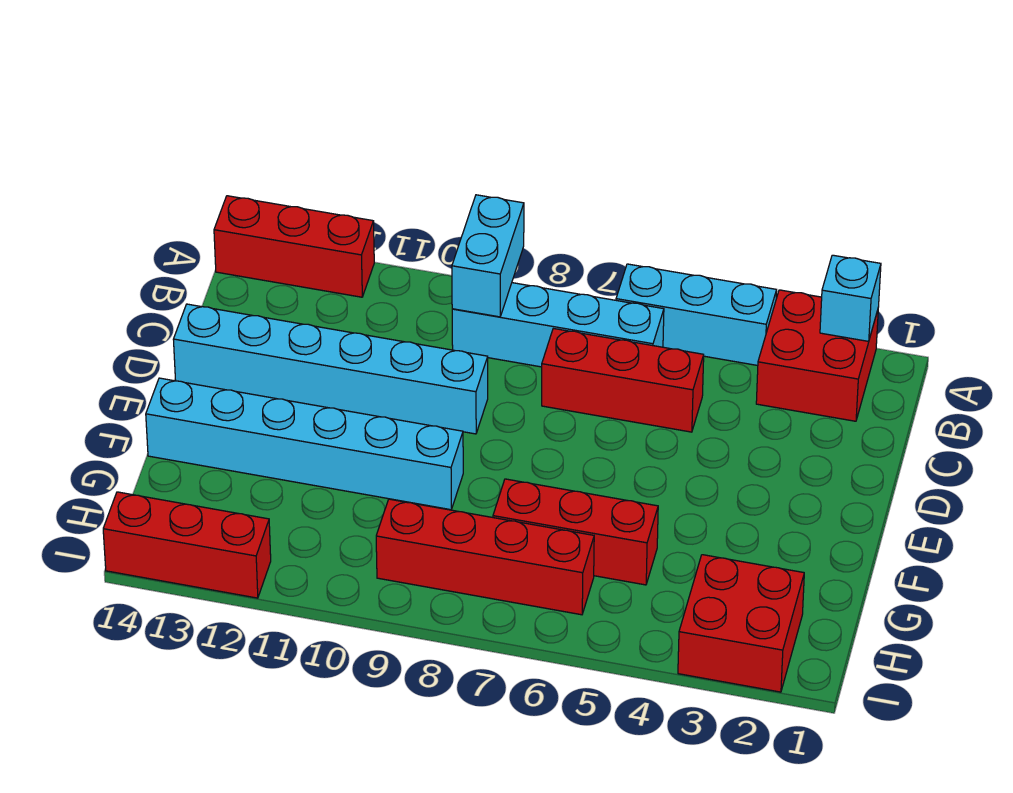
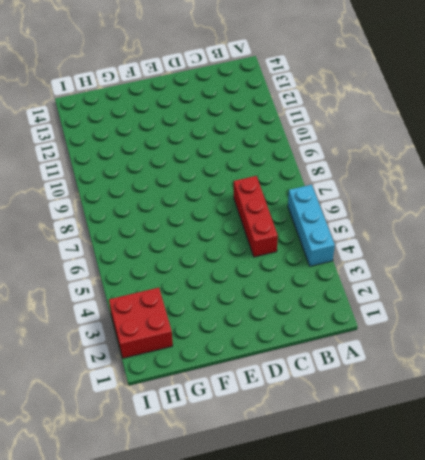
none -> red 2x2 brick [756,290,878,421]
none -> red 1x3 brick [214,196,374,297]
none -> cyan 1x4 brick [452,283,664,367]

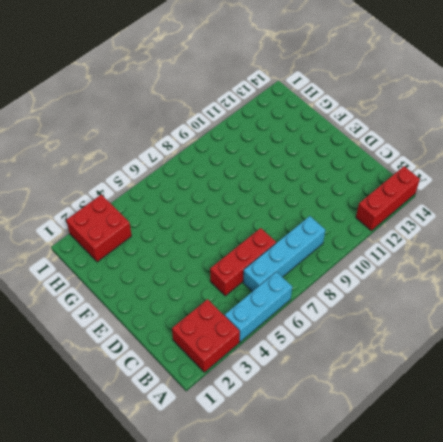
none -> cyan 1x6 brick [173,304,488,434]
none -> cyan 1x6 brick [146,378,463,510]
none -> red 1x3 brick [493,479,658,585]

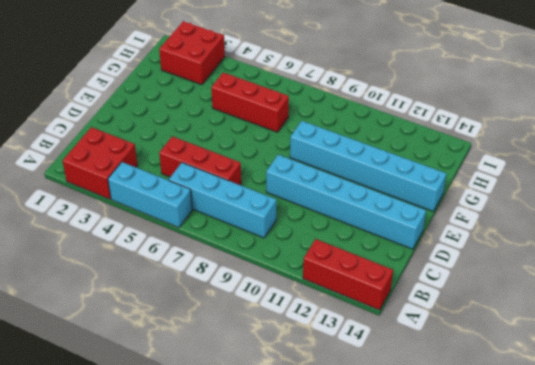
none -> red 1x4 brick [376,499,594,615]
none -> red 1x3 brick [103,492,271,598]
none -> cyan 1x1 brick [820,255,881,341]

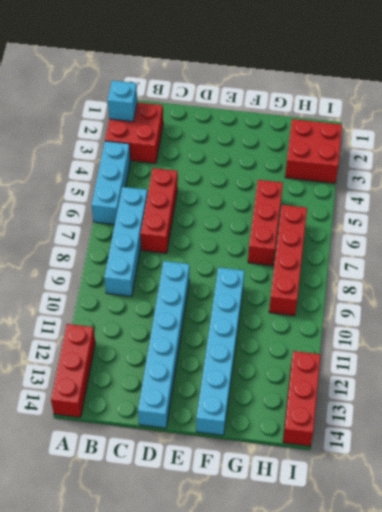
none -> cyan 1x2 brick [452,195,524,317]

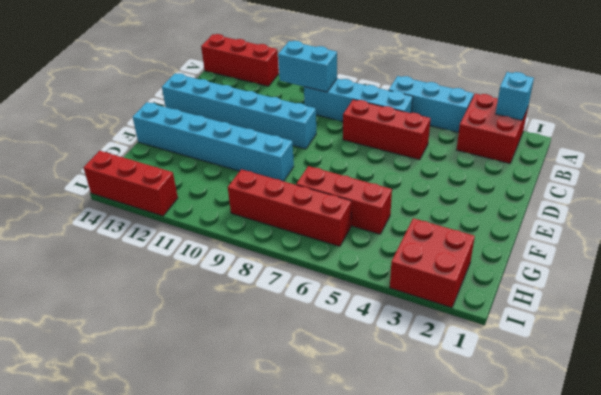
cyan 1x2 brick [278,41,337,92] -> cyan 1x2 brick turned to [452,195,524,317]

